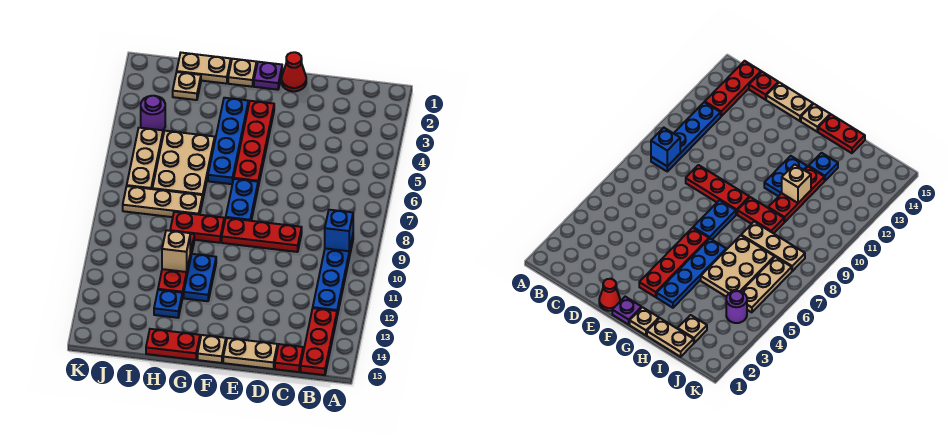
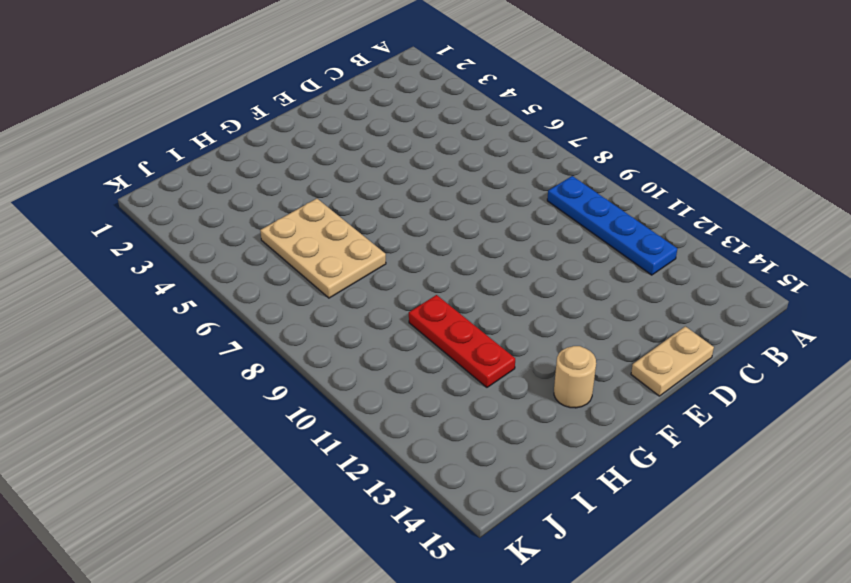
tan 1x1 round brick [554,346,596,408] -> none
none -> red 1x3 plate [301,308,337,375]
none -> red 1x1 plate [275,344,303,372]
none -> red 1x3 plate [222,218,302,252]

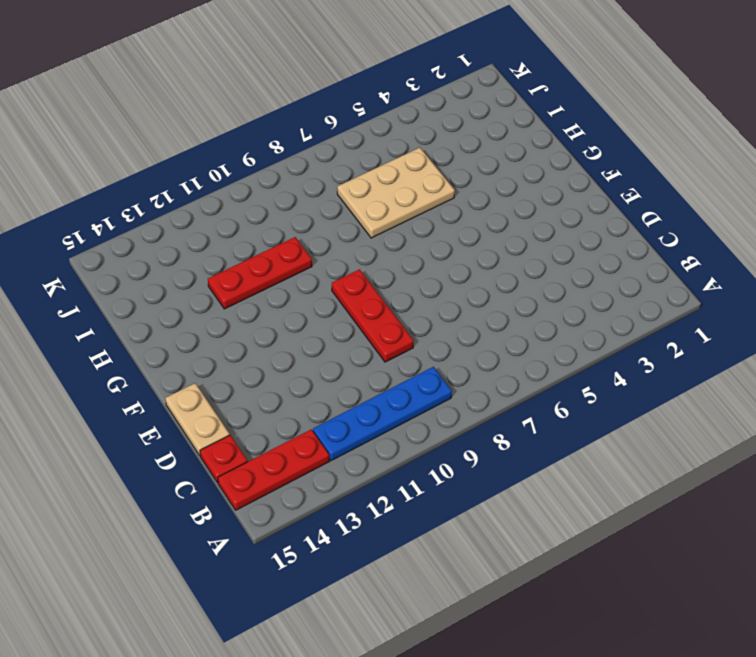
none -> red 1x1 cone [282,52,306,91]
none -> purple 1x1 plate [254,62,282,90]
none -> red 1x4 plate [234,101,274,186]

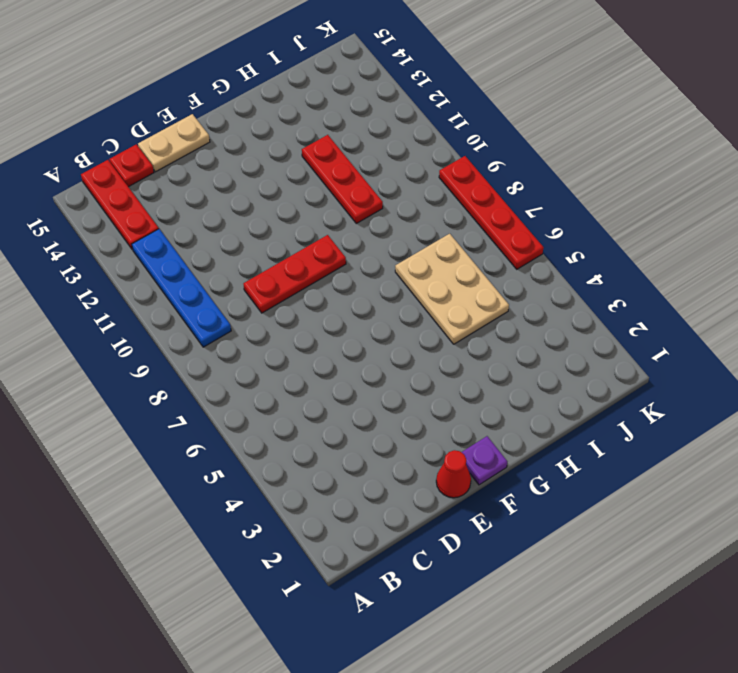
red 1x4 plate [439,156,544,269] -> red 1x4 plate moved to [234,101,274,186]
none -> blue 1x2 plate [226,179,258,221]
none -> tan 1x1 plate [198,335,226,363]
none -> tan 1x1 plate [228,59,257,87]

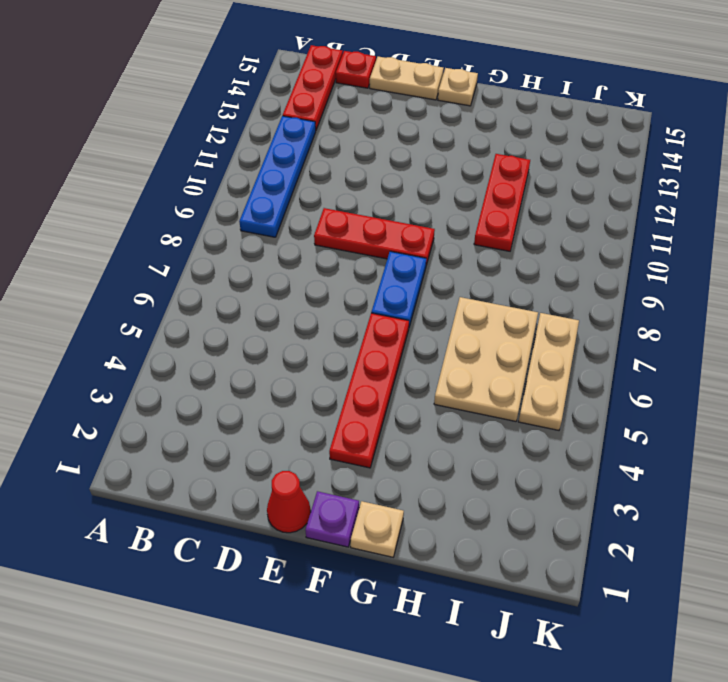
none -> blue 1x4 plate [208,98,248,184]
none -> red 1x2 plate [170,212,224,243]
none -> blue 1x2 plate [184,254,216,301]

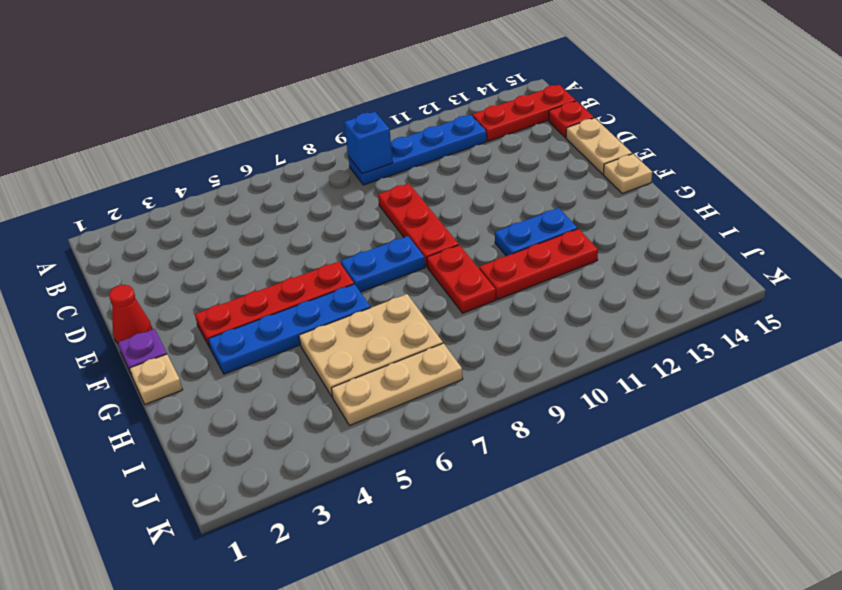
none -> red 1x2 plate [146,329,200,360]
none -> tan 1x2 plate [177,53,231,84]
none -> tan 1x3 plate [123,186,203,217]

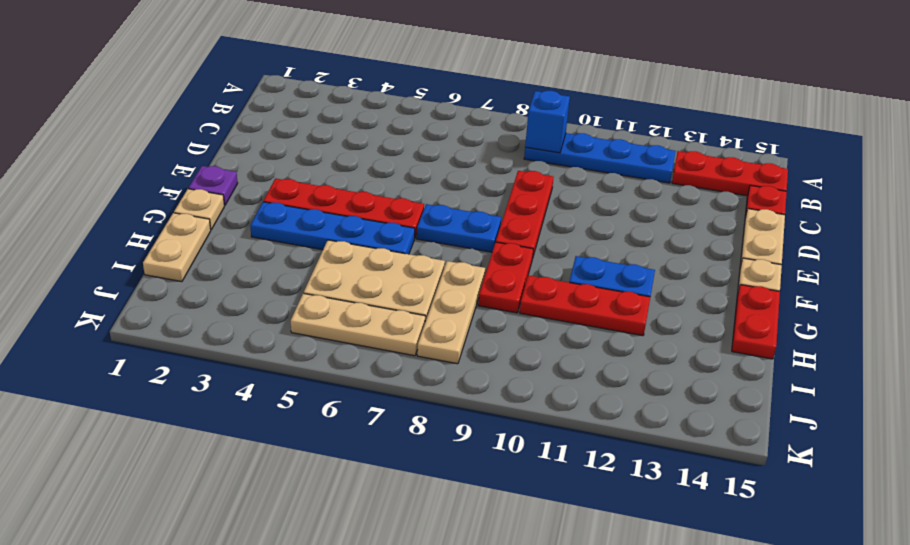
none -> red 1x1 cone [282,52,306,91]
none -> blue 1x1 plate [154,290,182,318]
none -> tan 1x1 plate [173,72,201,100]

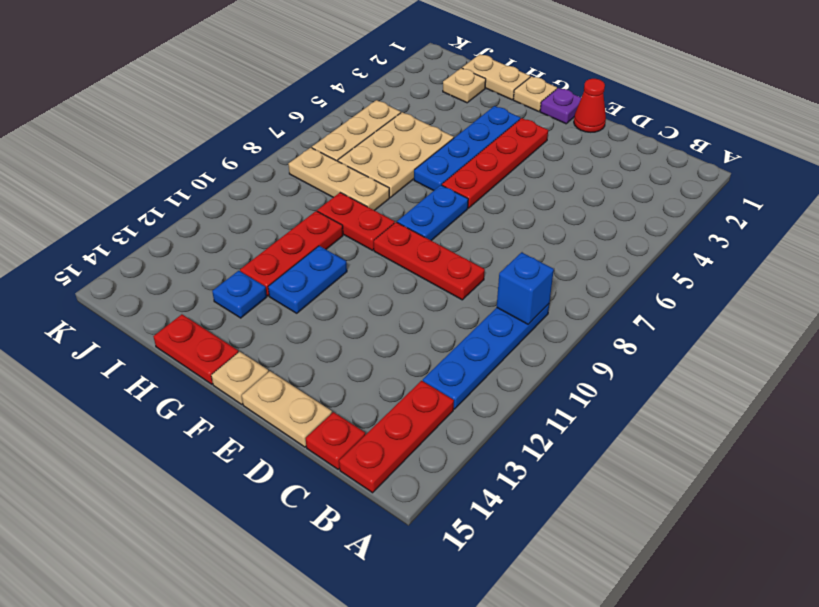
none -> purple 1x1 round brick [141,96,165,130]
none -> tan 1x1 brick [162,230,190,272]

